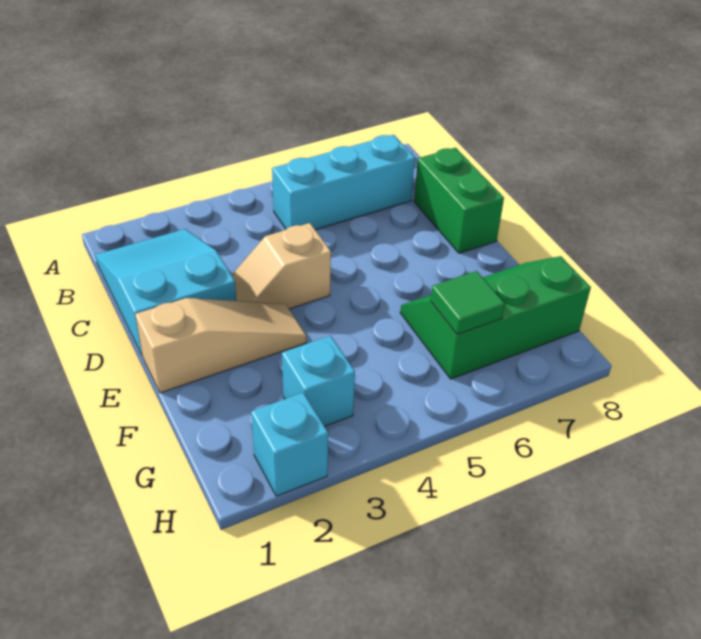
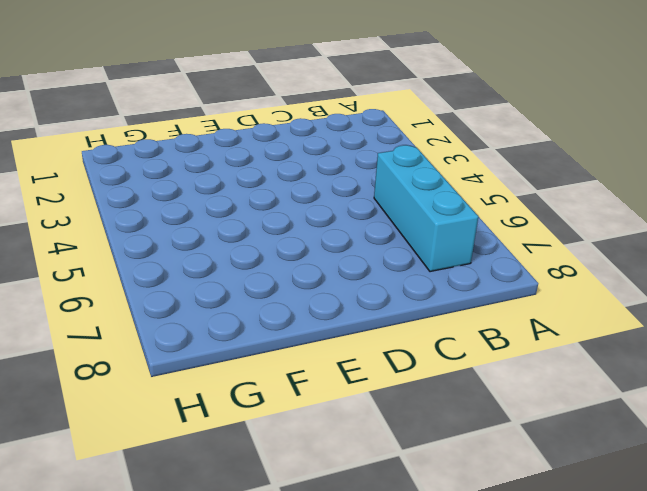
none -> cyan 2x3 slope [95,229,236,357]
none -> green 1x2 brick [414,148,504,253]

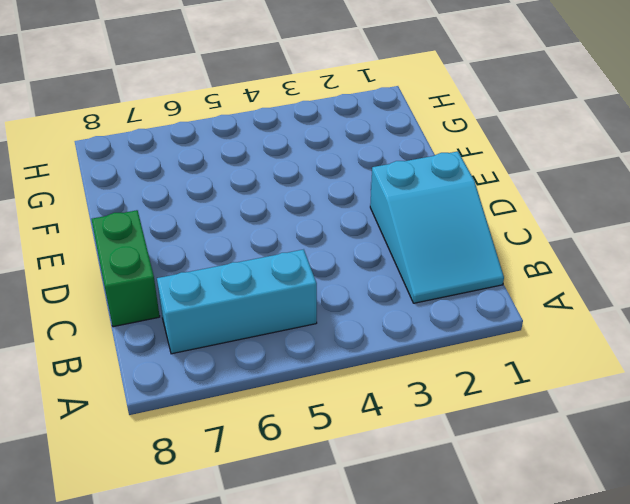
none -> tan 1x2 slope [232,223,331,309]
none -> tan 1x3 slope [135,298,306,393]

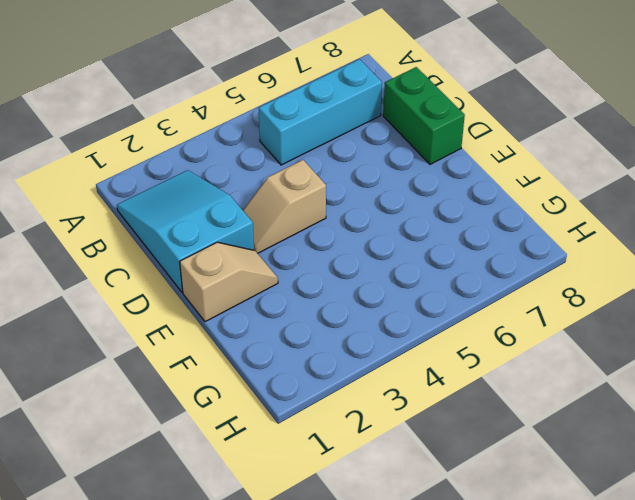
tan 1x2 slope [180,242,278,322] -> tan 1x3 slope [135,298,306,393]
none -> green 2x3 slope [400,256,591,379]
none -> cyan 1x1 brick [282,336,355,426]

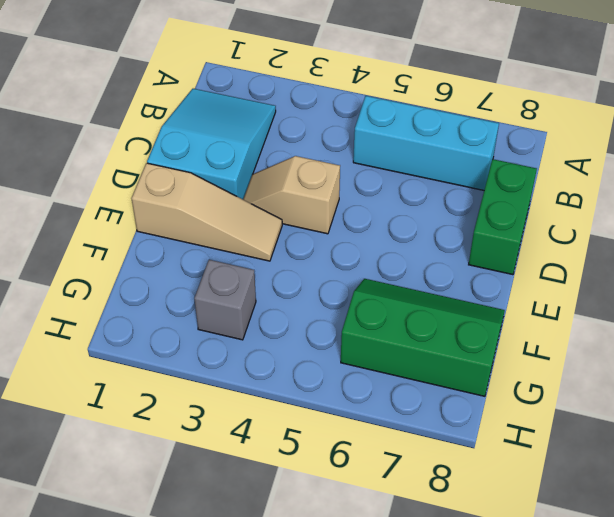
grey 1x1 brick [194,260,256,340] -> cyan 1x1 brick [282,336,355,426]
none -> cyan 1x1 brick [251,393,328,496]
none -> green 1x1 tile [431,271,505,334]

